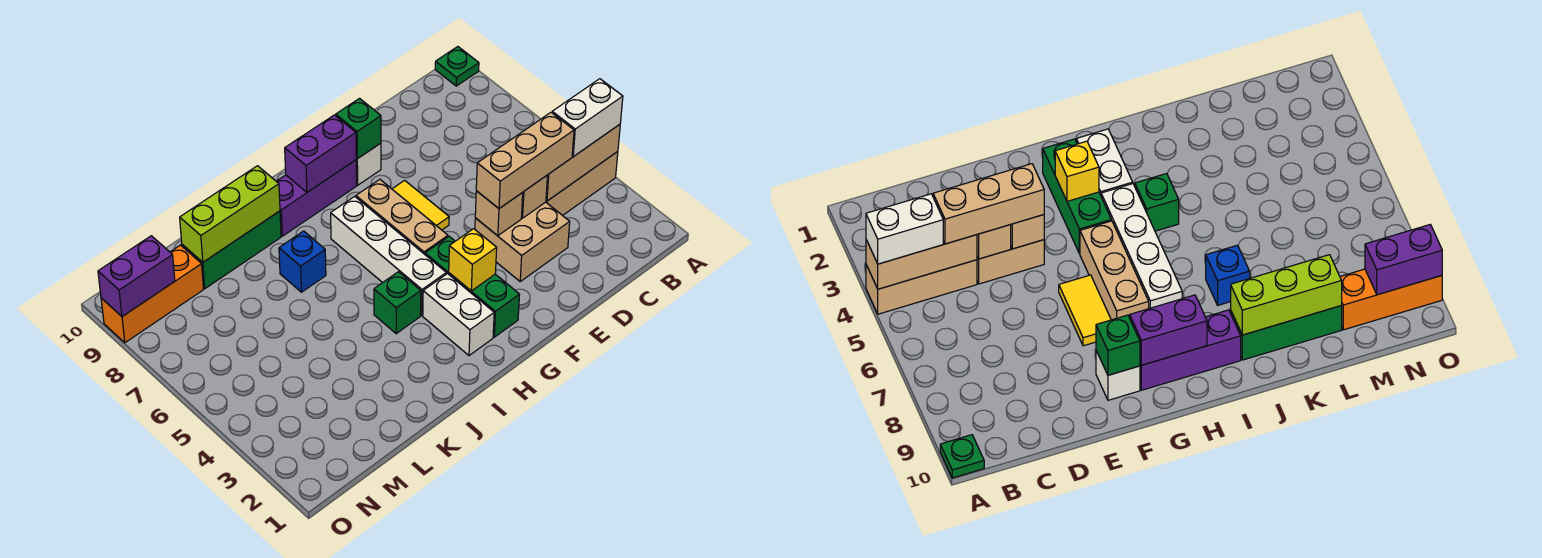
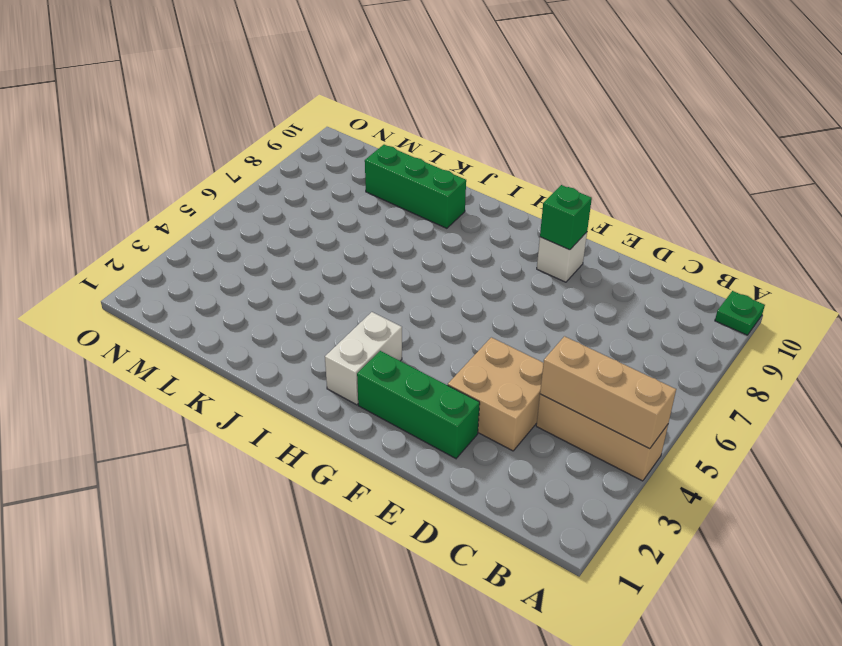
green 1x3 brick [357,351,480,458] -> green 1x3 brick turned to [425,236,520,337]
none -> yellow 1x2 tile [392,180,449,230]
none -> tan 1x3 brick [356,179,448,254]
none -> purple 1x3 brick [276,160,357,236]

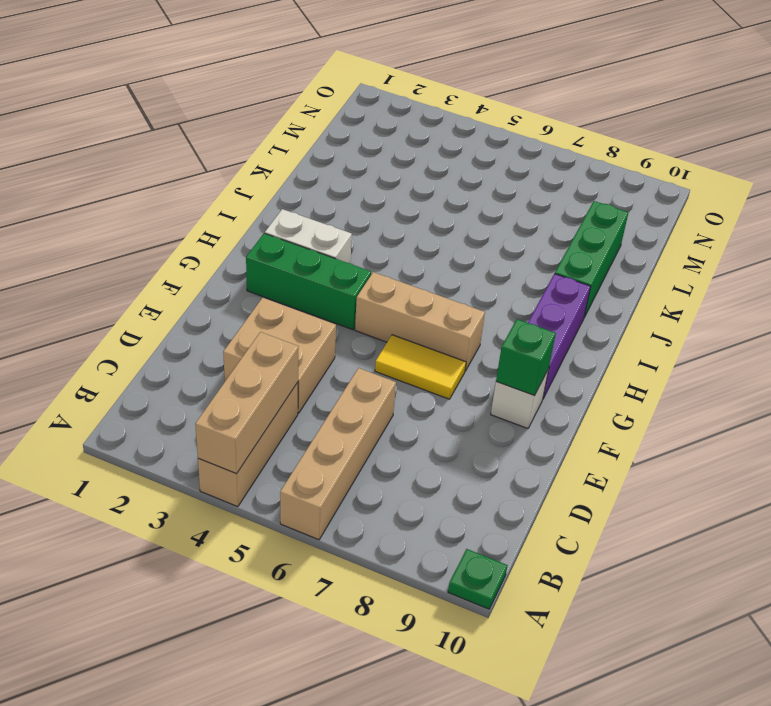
tan 1x4 brick [280,368,396,540] -> none
none -> white 1x4 brick [331,196,446,315]
none -> green 1x1 brick [374,272,421,334]
none -> blue 1x1 brick [279,231,326,292]

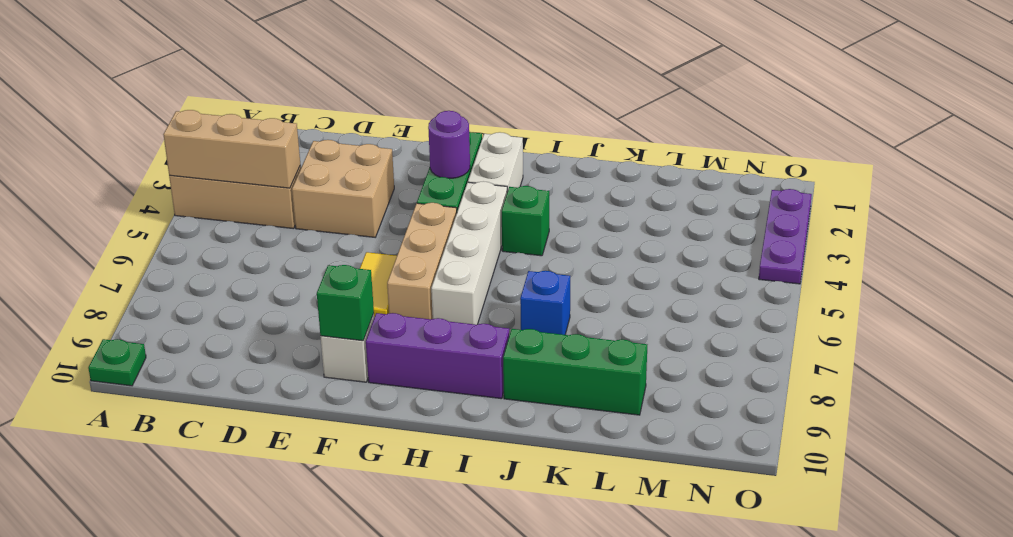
purple 1x1 round brick [428,111,470,178] -> yellow 1x1 brick [449,229,497,291]
purple 1x3 plate [759,189,812,284] -> none
none -> orange 1x3 brick [101,245,204,343]
none -> tan 1x1 brick [521,175,548,218]
none -> tan 1x1 brick [475,191,523,236]

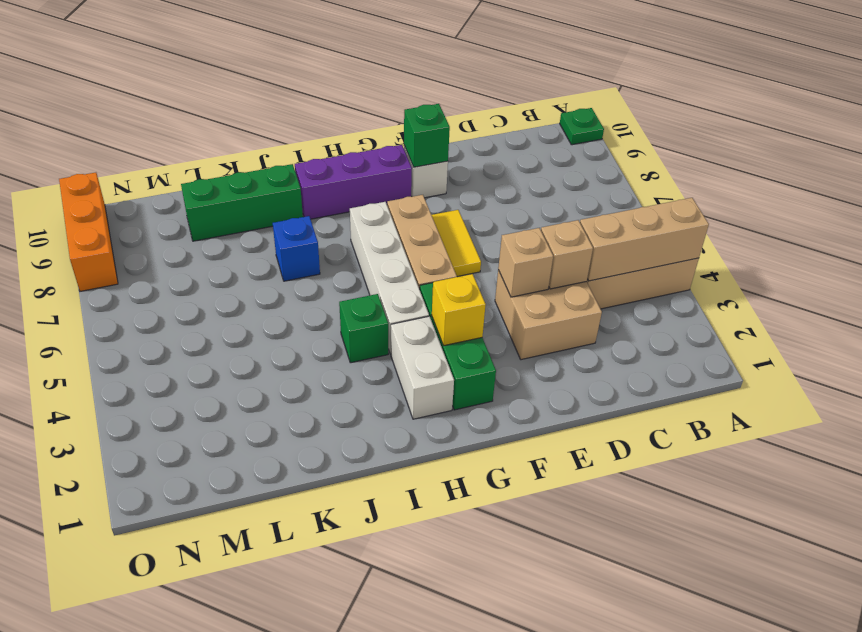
orange 1x3 brick [59,173,118,291] -> orange 1x3 brick turned to [101,245,204,343]
none -> purple 1x2 brick [285,115,356,192]
none -> lime 1x3 brick [180,166,280,262]
none -> purple 1x2 brick [98,236,175,316]

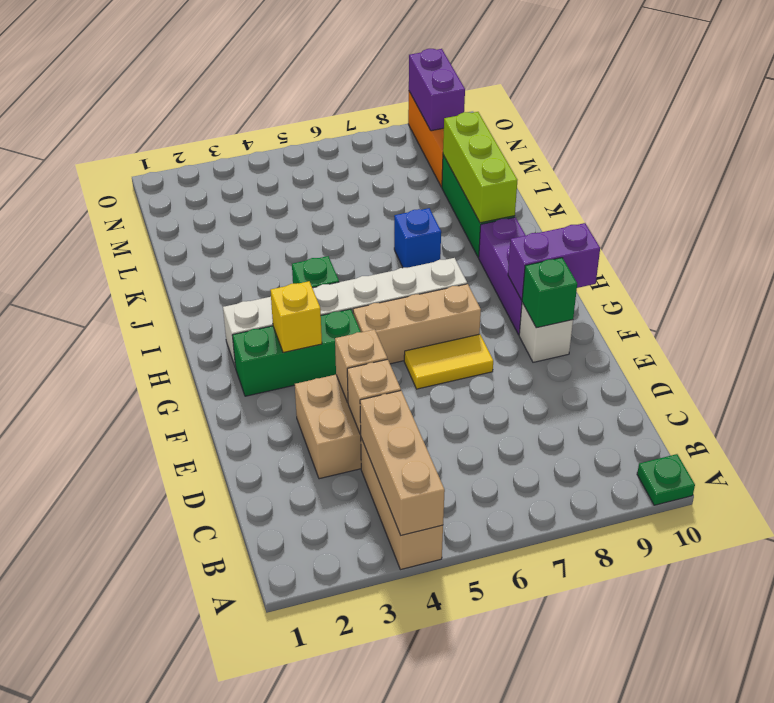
purple 1x2 brick [508,223,600,300] -> purple 1x2 brick turned to [285,115,356,192]
none -> white 1x2 brick [552,79,623,157]
none -> tan 1x3 brick [476,112,574,209]

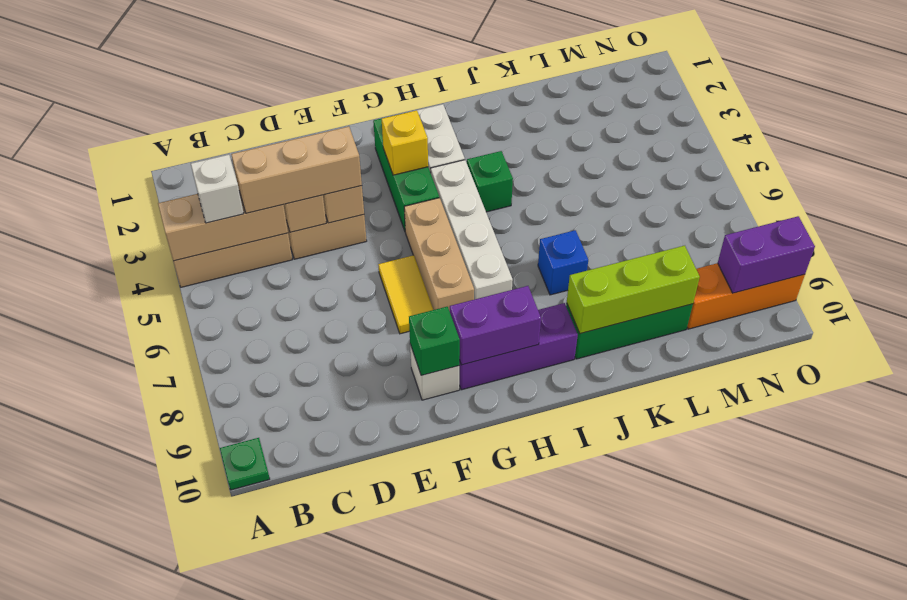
white 1x1 brick [191,155,244,223] -> white 1x2 brick [552,79,623,157]

